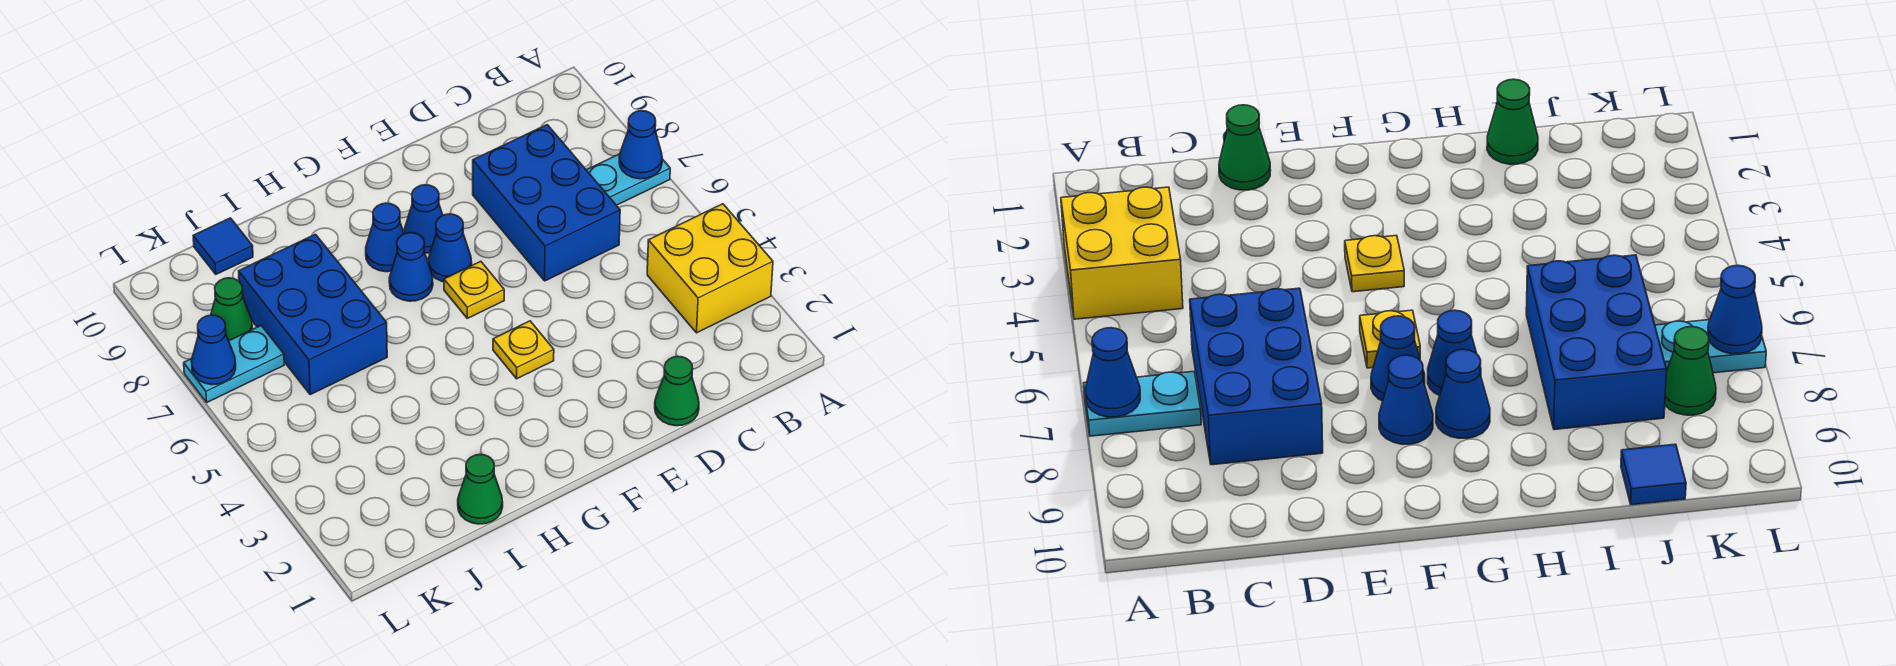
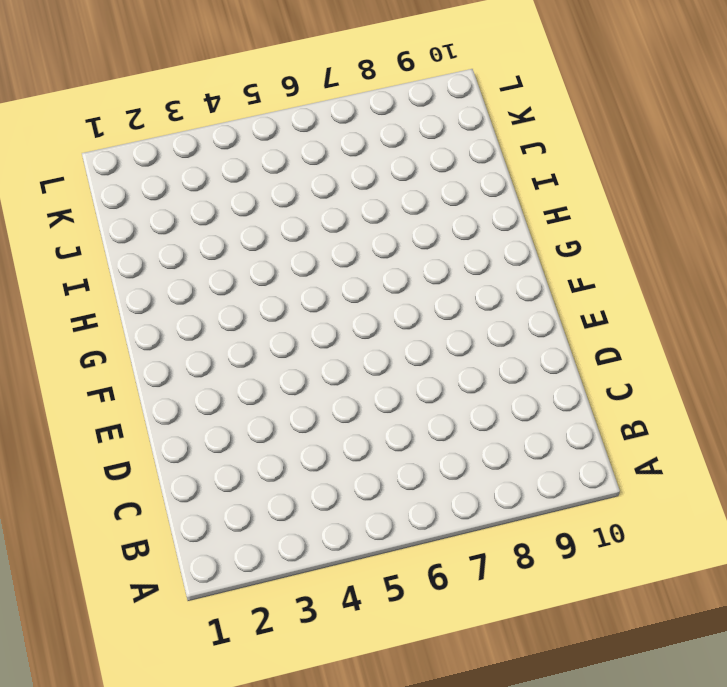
none -> yellow 2x2 brick [647,204,773,333]
none -> cyan 1x2 plate [587,154,670,205]
none -> blue 2x3 brick [473,125,620,281]

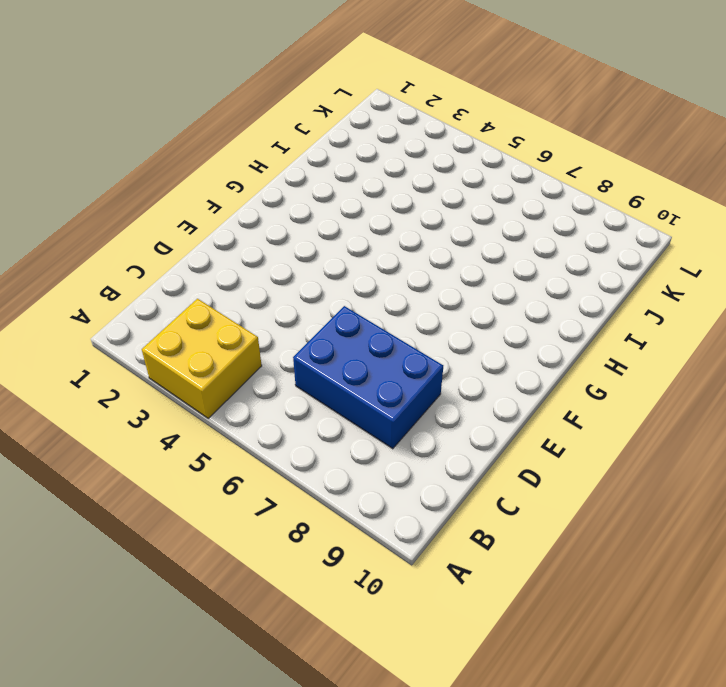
none -> cyan 1x2 plate [587,154,670,205]
none -> green 1x1 cone [655,356,699,426]
none -> yellow 1x1 plate [493,321,554,379]

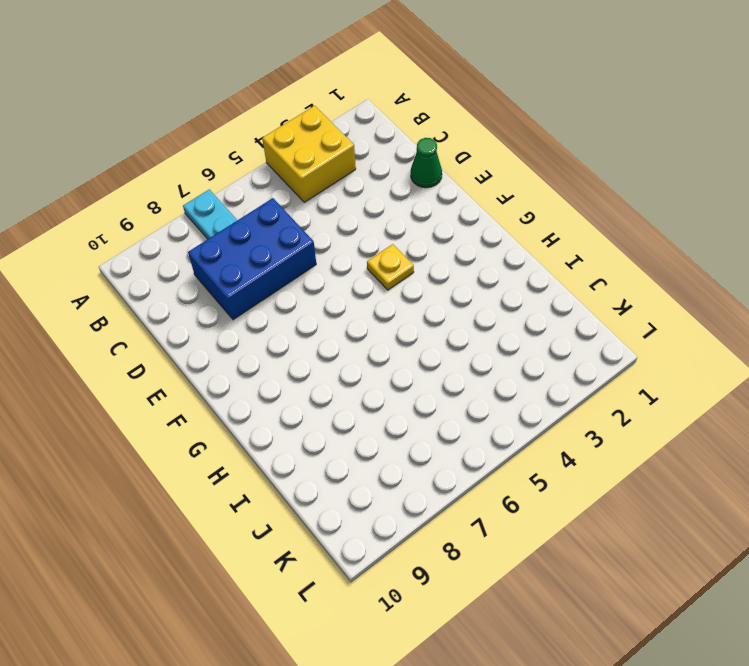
none -> yellow 1x1 plate [444,261,504,318]
none -> blue 1x1 cone [428,214,472,282]
none -> blue 1x1 cone [404,185,443,253]

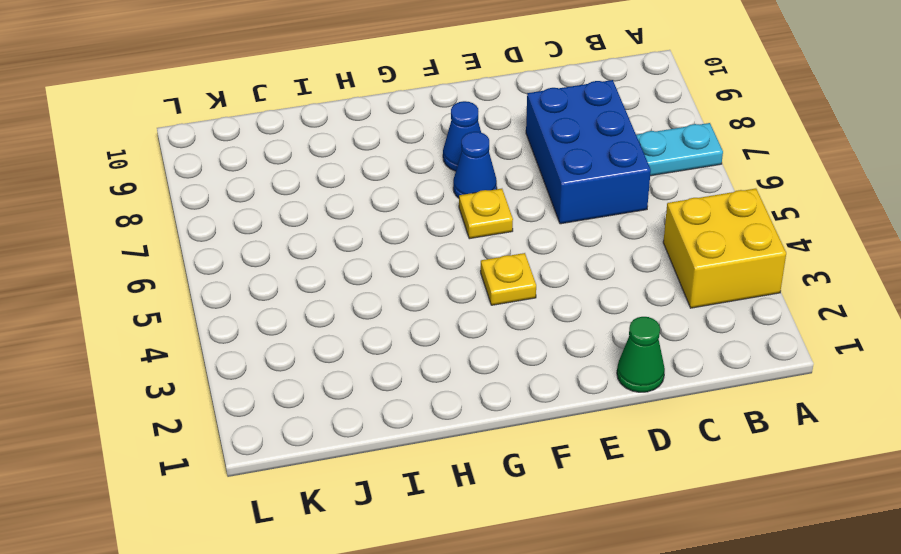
none -> blue 1x1 cone [389,233,433,301]
none -> blue 1x1 cone [366,203,404,272]
none -> green 1x1 cone [458,454,503,524]

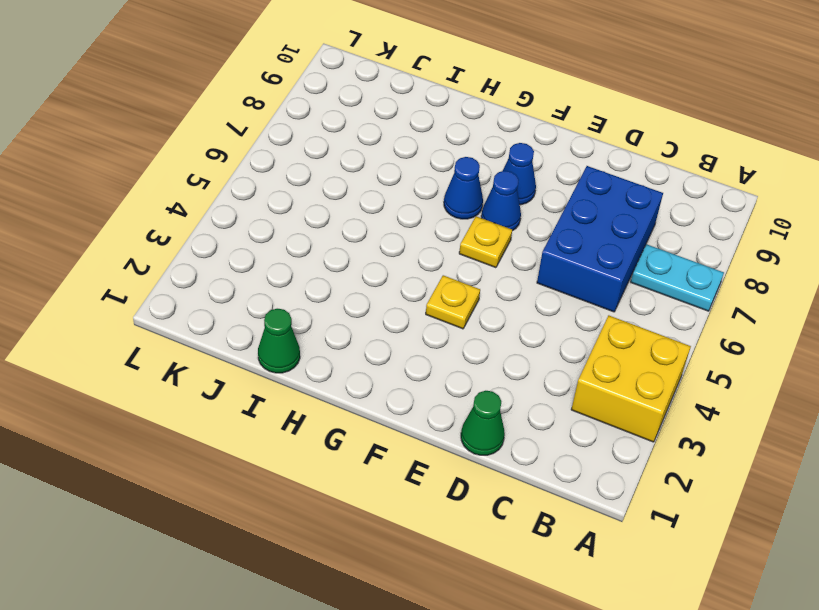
none -> blue 1x1 cone [366,203,404,272]
none -> blue 2x3 brick [239,234,387,395]
none -> blue 1x1 tile [193,218,253,274]

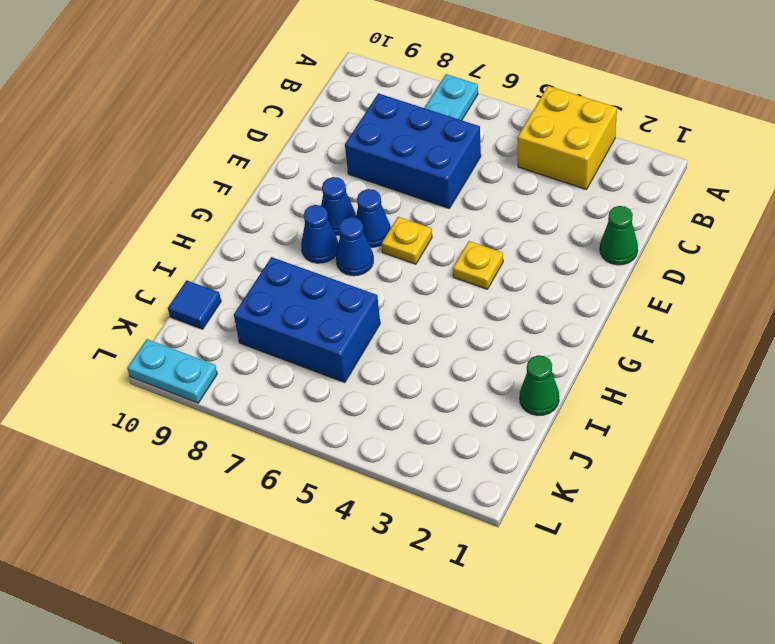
cyan 1x2 plate [127,339,217,403] -> cyan 1x2 plate turned to [184,326,284,402]
none -> green 1x1 cone [211,278,252,341]
none -> blue 1x1 cone [619,111,662,179]
none -> blue 1x1 cone [191,315,236,385]

